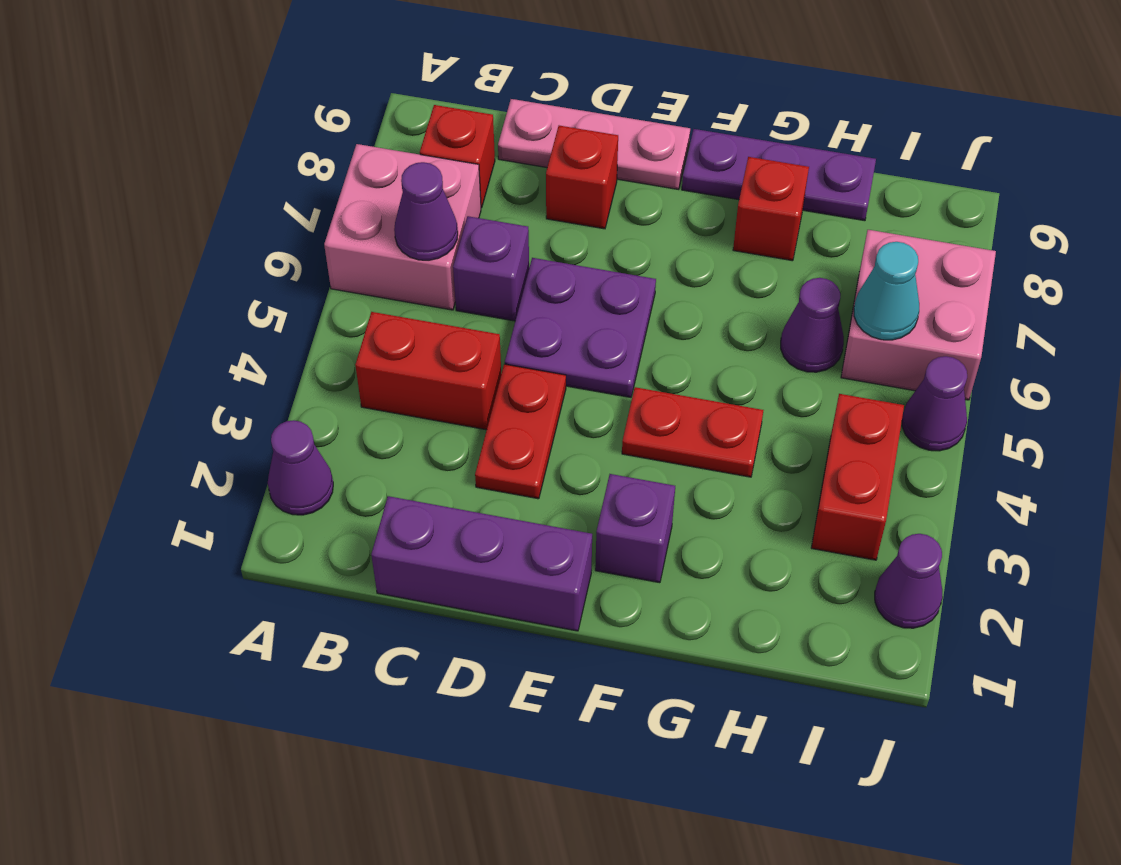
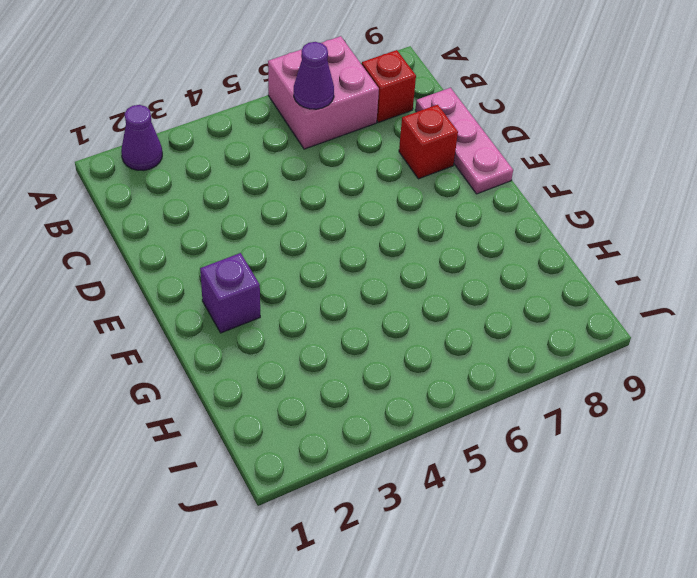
none -> red 1x2 brick [355,312,501,430]
none -> purple 1x3 brick [371,496,592,631]
none -> purple 1x1 brick [453,216,529,321]

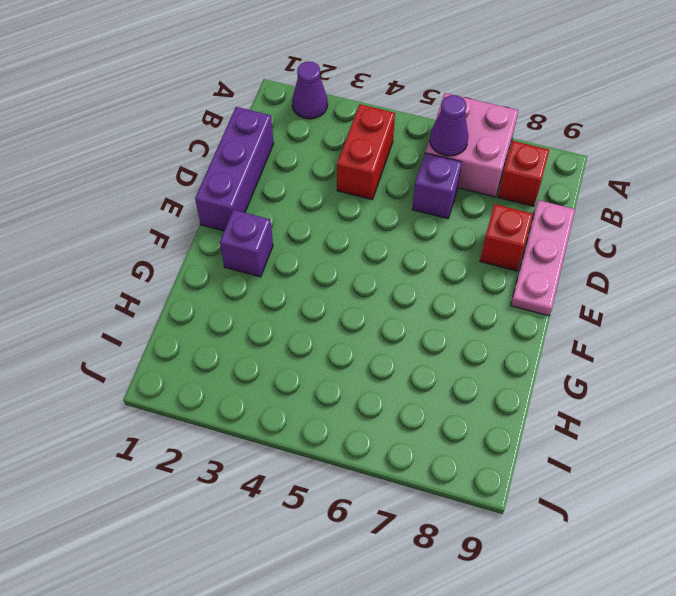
none -> red 1x2 plate [475,364,566,499]
none -> purple 2x2 plate [505,258,656,397]
none -> red 1x2 plate [622,387,763,477]

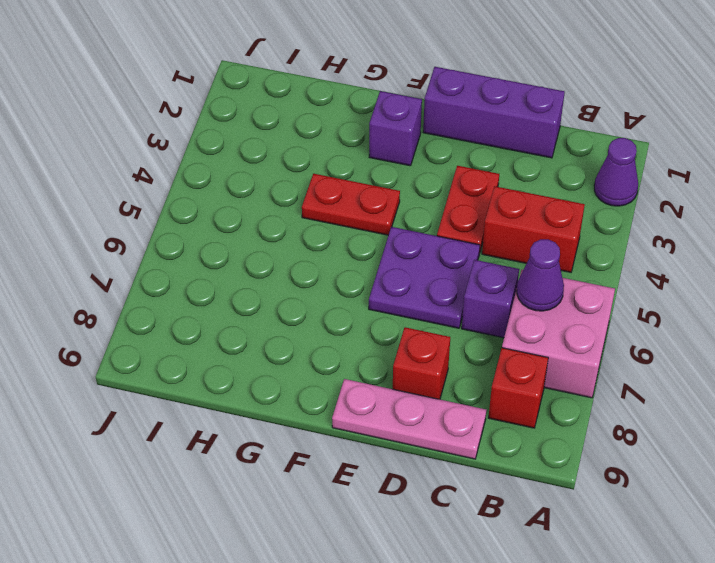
none -> purple 1x3 plate [682,129,876,221]
none -> red 1x1 brick [733,157,809,261]
none -> purple 1x1 cone [781,278,844,372]

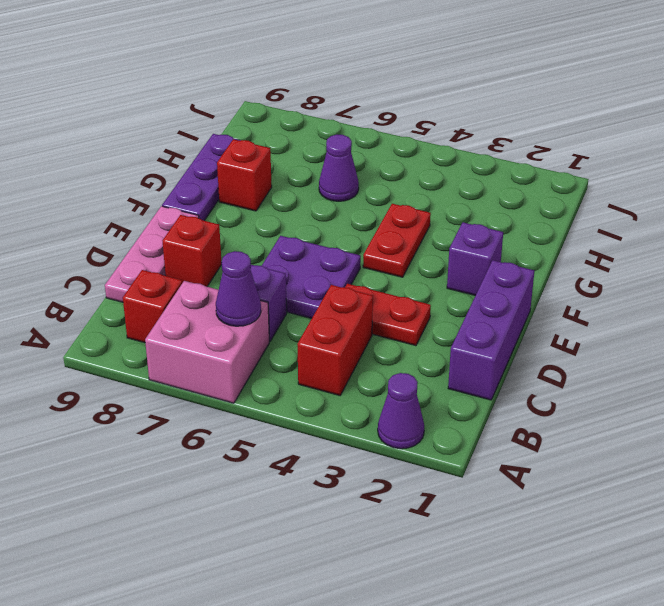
none -> red 1x2 brick [811,394,904,560]
none -> pink 2x2 brick [841,230,996,400]
none -> purple 1x1 cone [875,534,943,628]

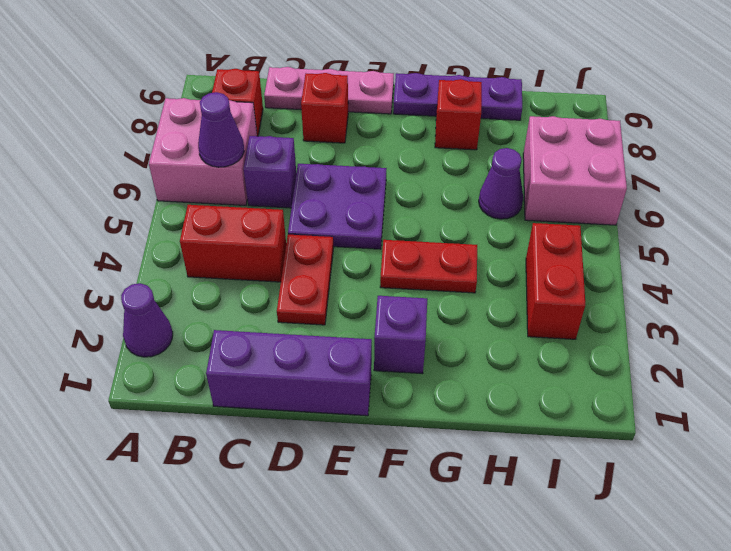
none -> purple 1x1 cone [875,534,943,628]
none -> purple 1x1 cone [902,356,967,451]
none -> cyan 1x1 cone [854,242,919,340]

